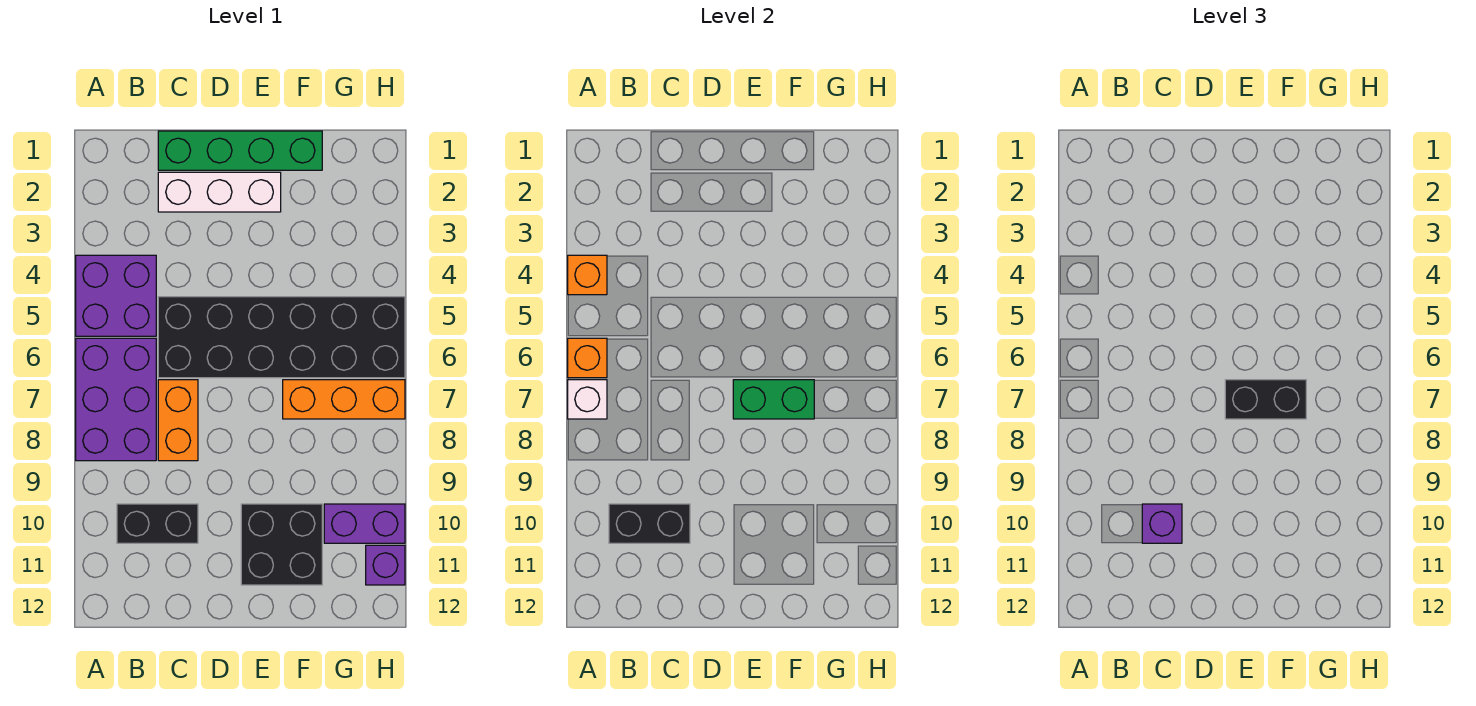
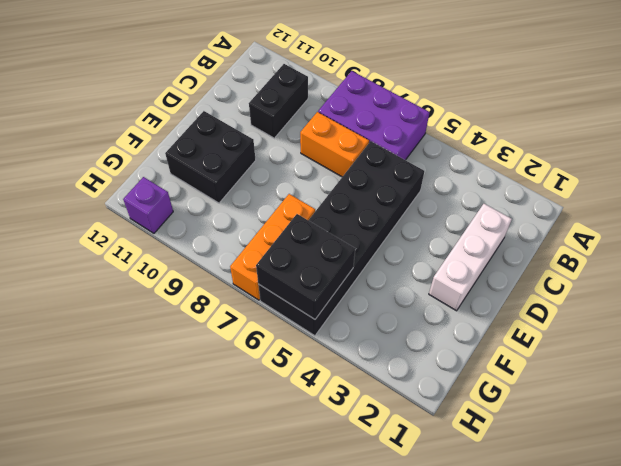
black 2x2 brick [256,214,355,319] -> none
none -> purple 2x2 brick [76,255,156,336]
none -> green 1x4 brick [158,131,322,170]
none -> purple 1x2 brick [324,504,405,543]

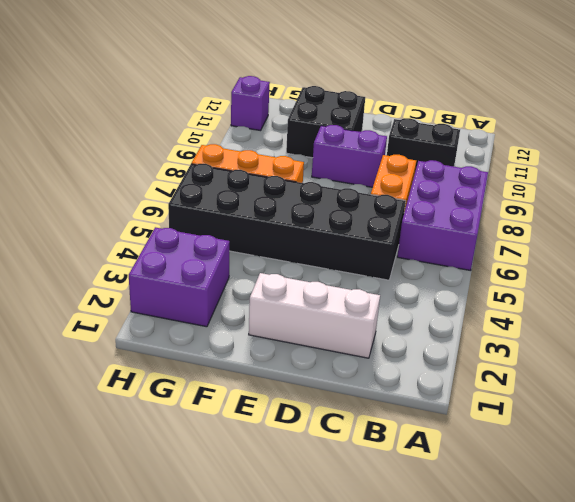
purple 1x2 brick [312,125,387,187] -> purple 1x2 brick moved to [324,504,405,543]
purple 2x2 brick [129,227,230,327] -> purple 2x2 brick moved to [76,255,156,336]
none -> green 1x4 brick [158,131,322,170]
none -> orange 1x1 brick [568,255,607,295]
none -> orange 1x1 brick [568,338,607,378]

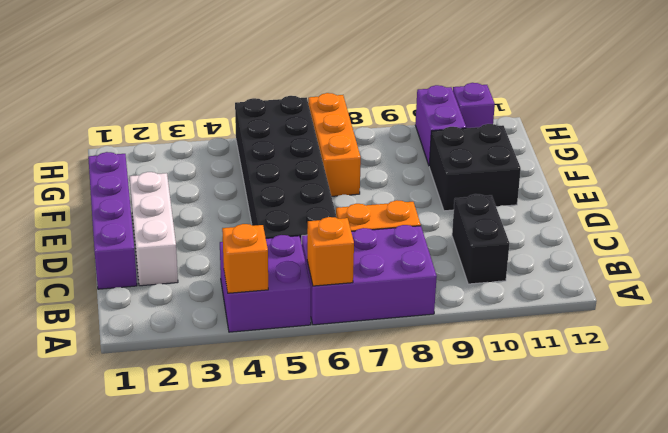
purple 1x4 brick [88,152,137,289] -> green 1x4 brick [158,131,322,170]
none -> white 1x1 brick [568,380,607,419]
none -> black 1x2 brick [609,504,690,543]
none -> green 1x2 brick [733,380,814,419]

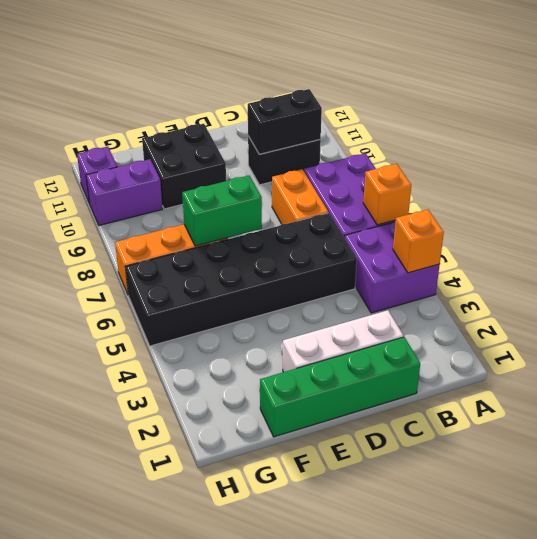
none -> white 1x1 brick [568,380,607,419]
none -> purple 1x1 brick [1142,504,1182,543]
none -> black 1x2 brick [1225,380,1306,419]

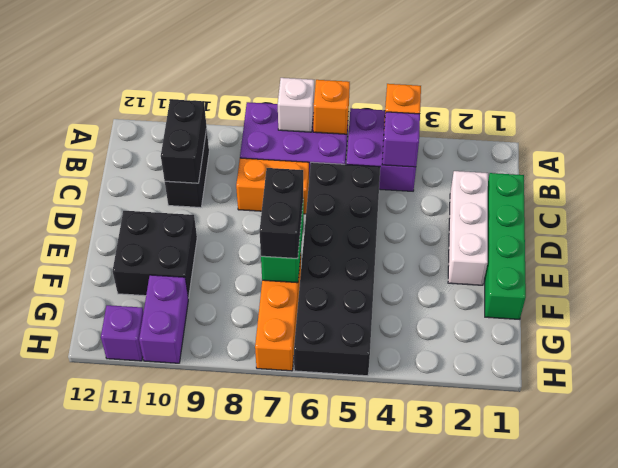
purple 1x1 brick [382,112,420,167] -> purple 1x1 brick moved to [1142,504,1182,543]

